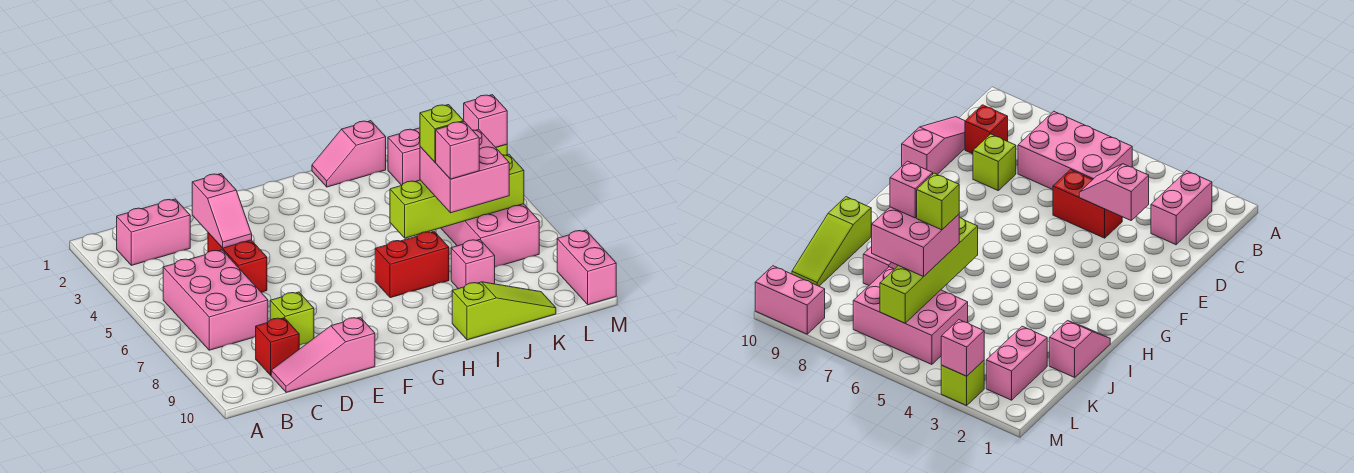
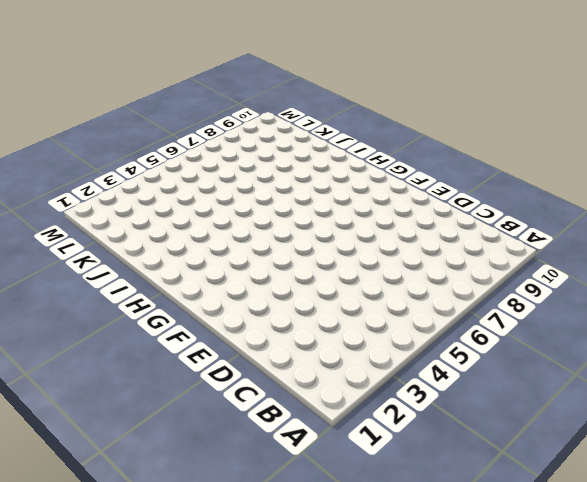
none -> pink 1x2 brick [117,199,190,265]
none -> pink 2x3 brick [163,250,268,350]
none -> red 1x1 brick [256,318,299,375]

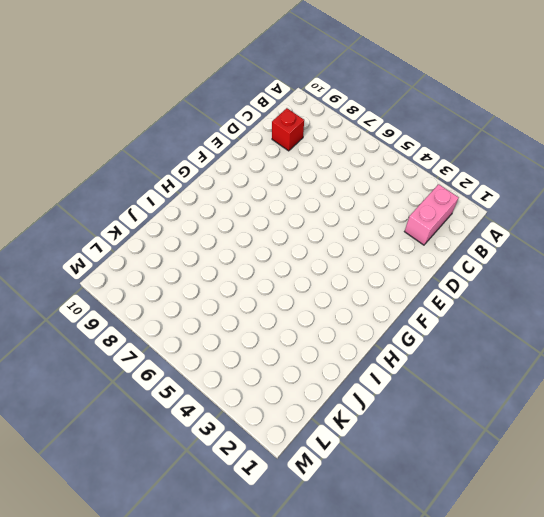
none -> pink 2x3 brick [163,250,268,350]
none -> pink 1x3 slope [271,317,375,392]
none -> red 1x2 brick [208,233,267,292]

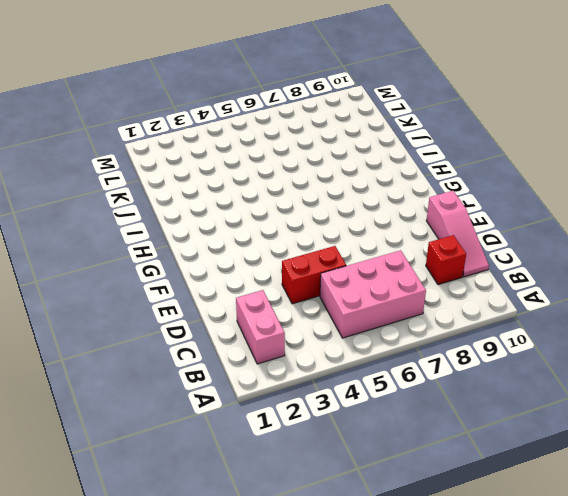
none -> lime 1x1 brick [270,292,314,346]
none -> red 1x2 brick [375,231,449,298]
none -> pink 1x2 slope [312,121,386,187]

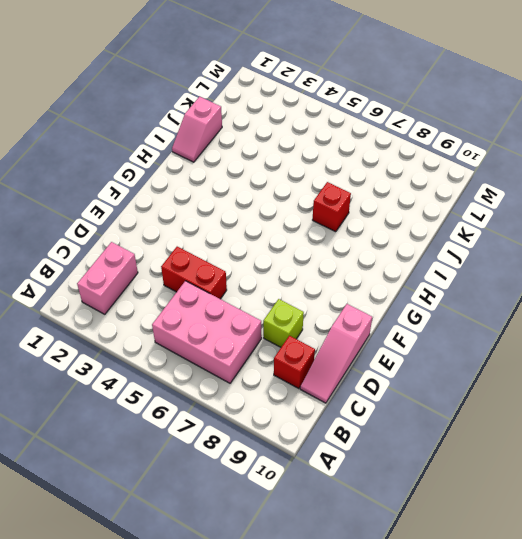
red 1x1 brick [313,182,351,232] -> red 1x2 brick [375,231,449,298]
none -> lime 1x3 slope [452,282,556,340]
none -> pink 1x1 brick [451,240,495,289]
none -> pink 1x2 brick [388,128,420,185]

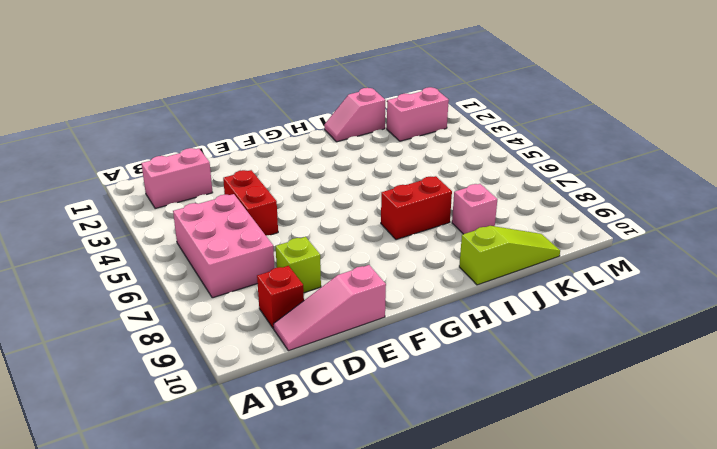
none -> pink 2x3 brick [441,204,539,267]
none -> lime 1x1 brick [941,361,984,406]
none -> pink 1x2 brick [557,230,616,305]

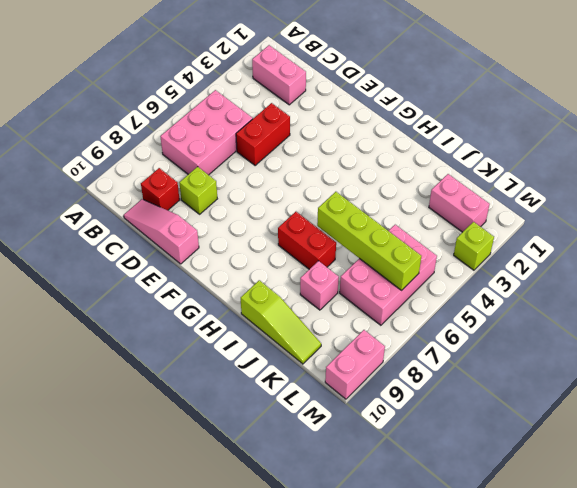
none -> pink 1x2 slope [312,121,386,187]
none -> pink 1x2 slope [192,174,252,248]
none -> pink 1x1 brick [463,95,507,147]

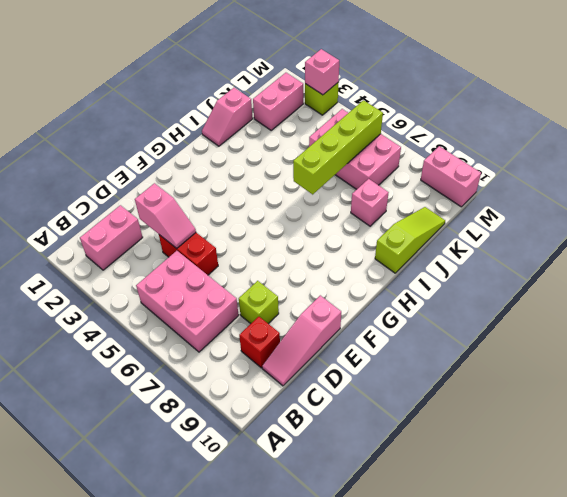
none -> red 1x2 brick [375,231,449,298]
none -> pink 2x2 brick [420,129,509,213]
none -> lime 1x1 brick [420,105,464,162]

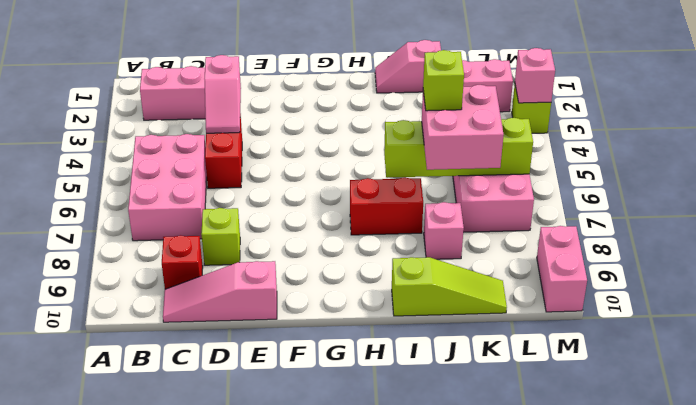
none -> pink 1x1 brick [436,122,479,179]

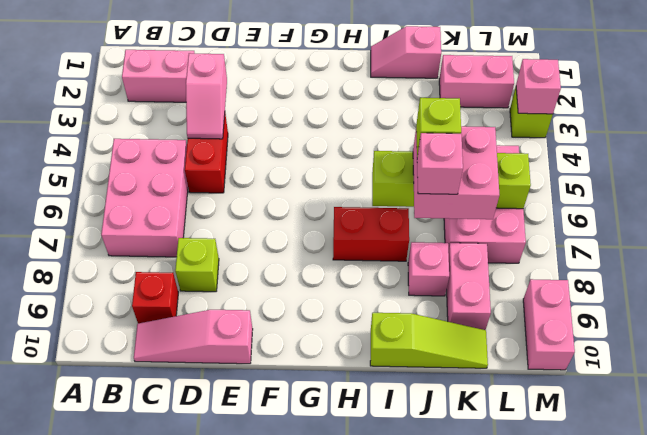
pink 1x2 brick [447,243,491,330] -> none

